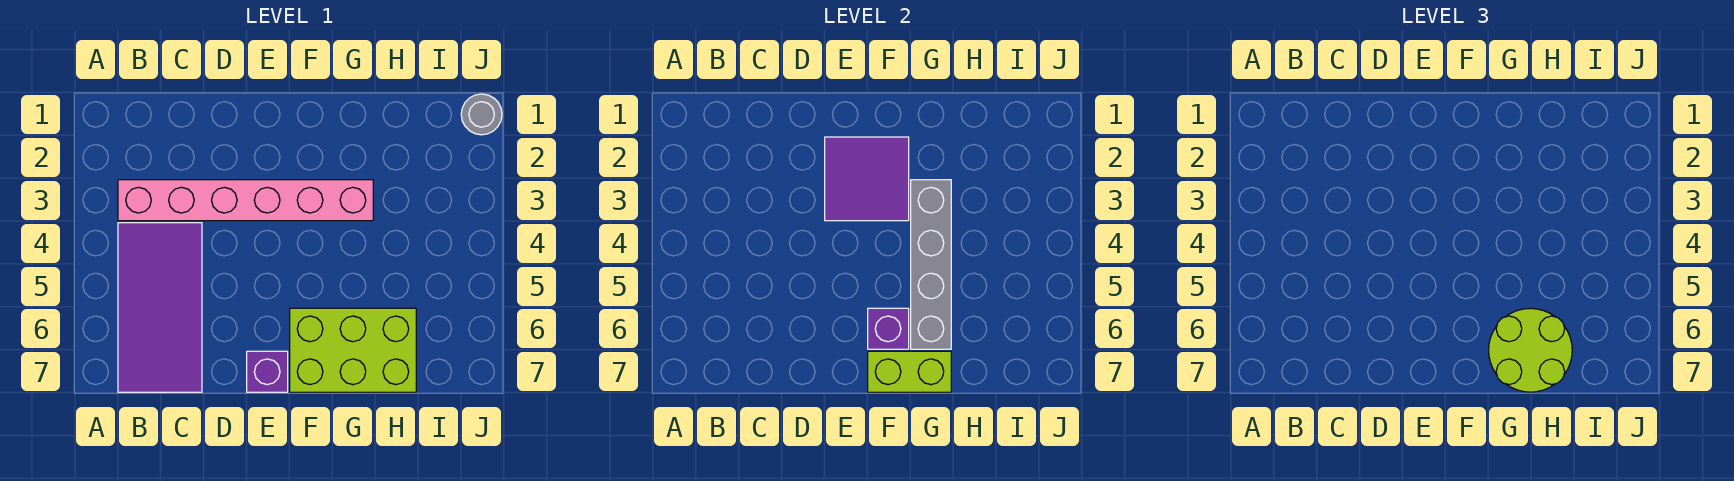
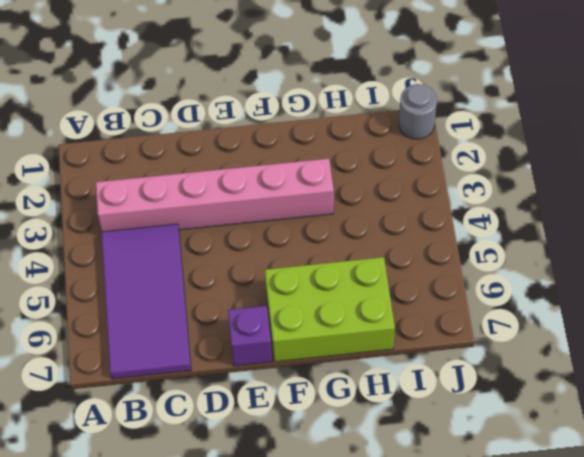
none -> purple 2x2 tile [825,137,909,221]
none -> purple 1x1 brick [868,308,909,349]

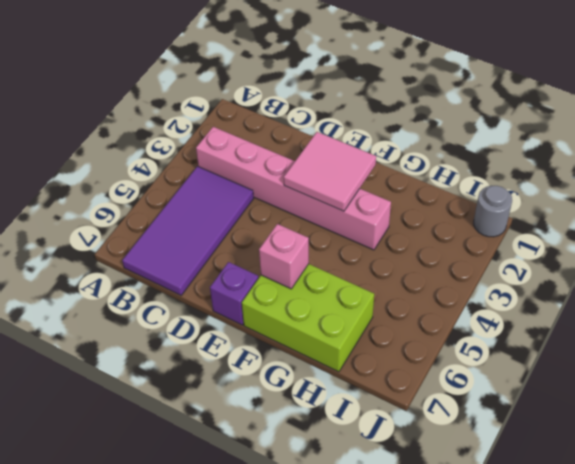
pink 2x2 tile [284,132,376,211] -> purple 2x2 tile [825,137,909,221]
pink 1x1 brick [259,224,309,289] -> purple 1x1 brick [868,308,909,349]
none -> lime 1x2 brick [868,351,951,392]
none -> grey 1x4 brick [911,180,951,349]

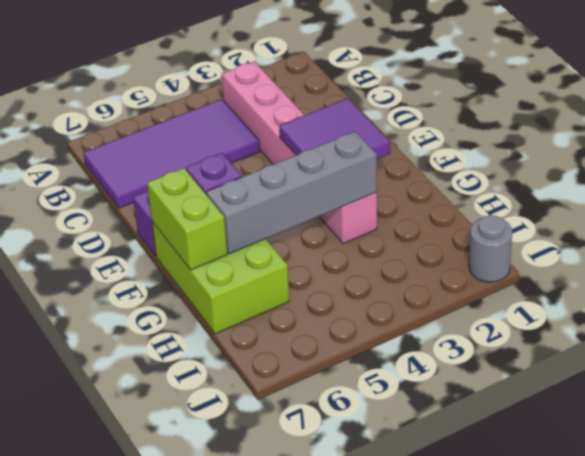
none -> lime 2x2 round brick [1489,308,1572,392]

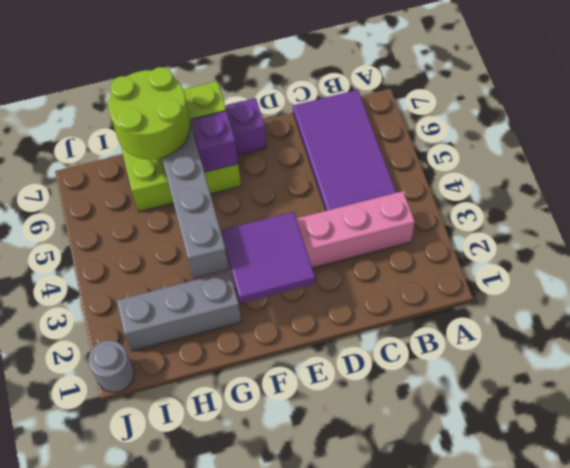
grey 1x3 brick [117,271,242,351] -> none

